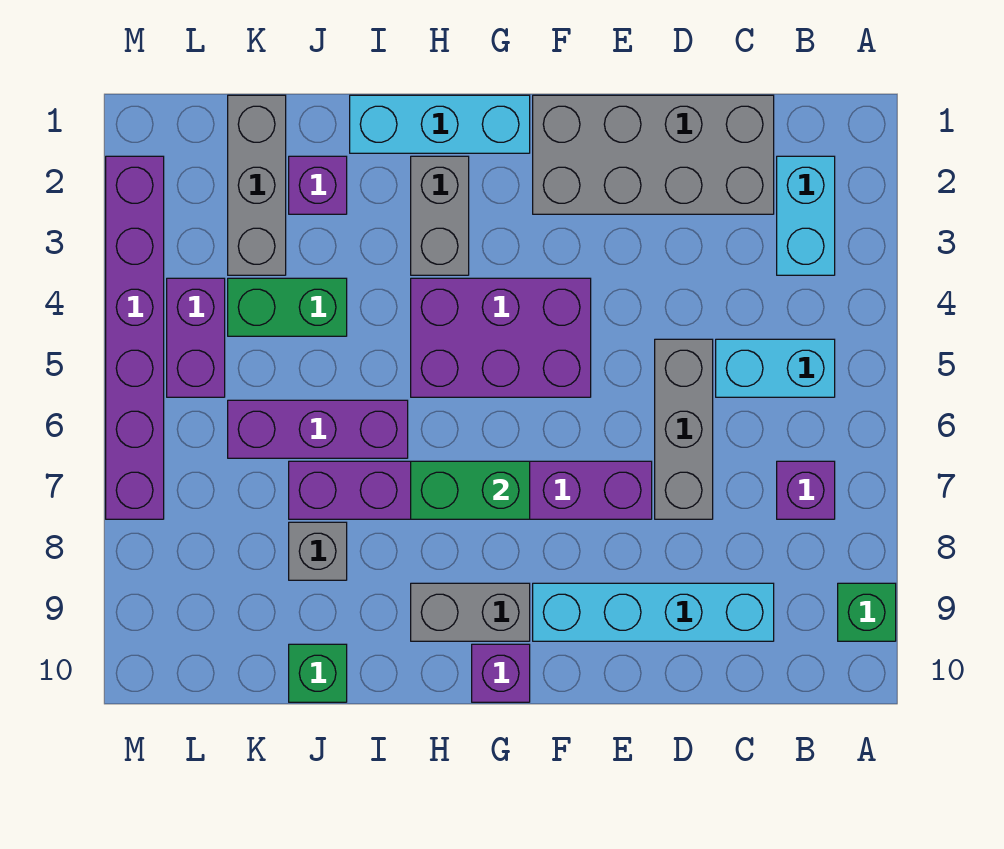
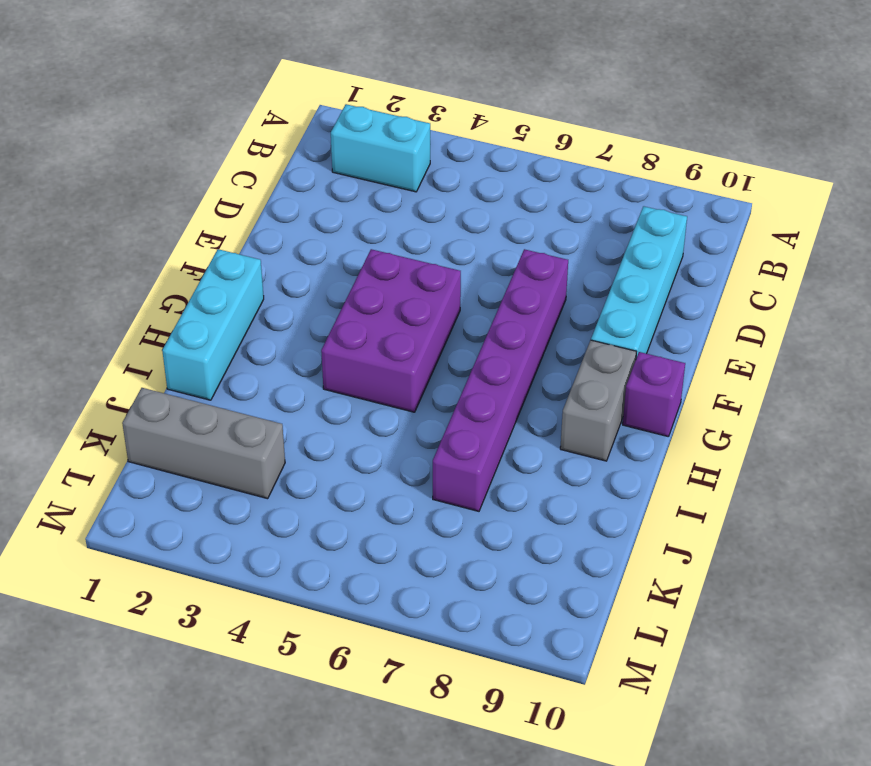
none -> green 1x1 brick [838,583,896,641]
none -> cyan 1x2 brick [716,339,835,397]
none -> purple 1x1 brick [777,461,835,519]

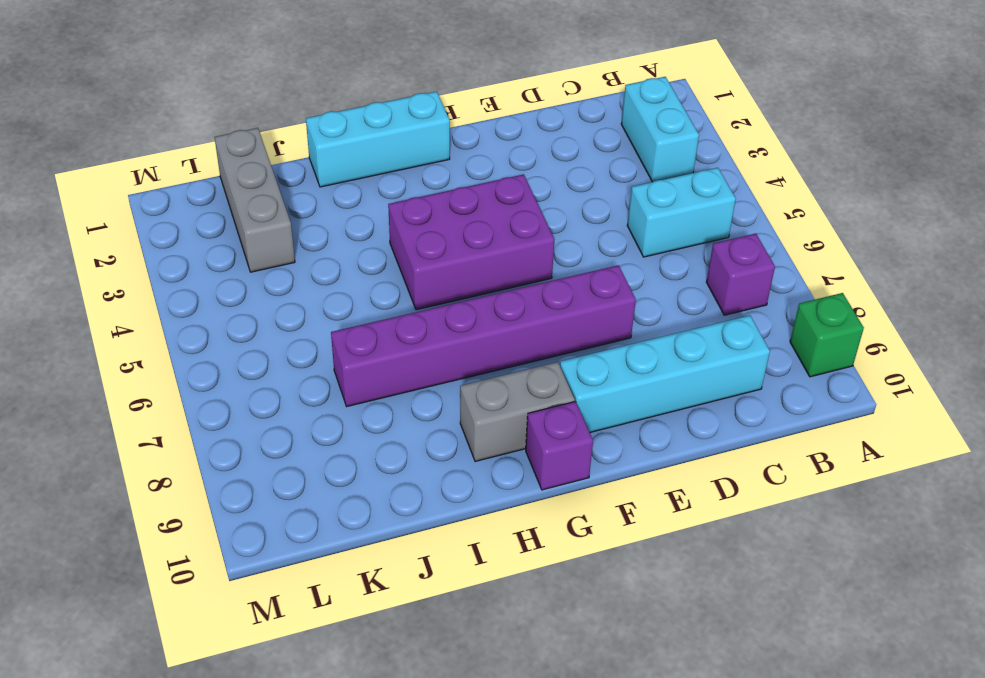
none -> grey 2x4 brick [533,95,774,214]
none -> grey 1x3 brick [655,339,713,519]
none -> grey 1x2 brick [411,156,469,275]

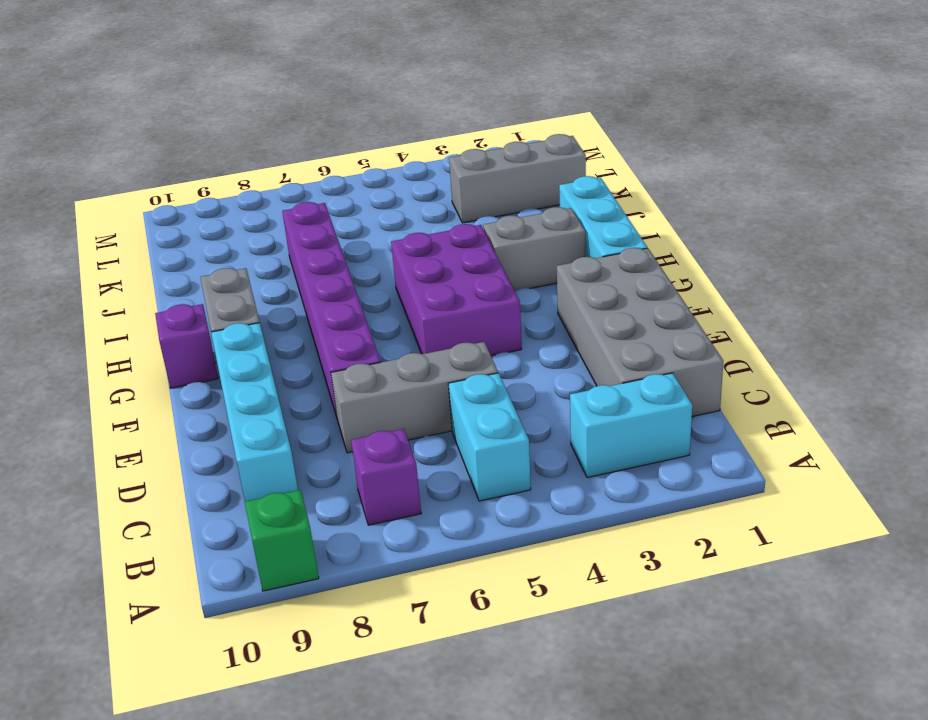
none -> purple 1x3 brick [228,400,408,458]
none -> purple 1x1 brick [289,156,347,214]
none -> green 1x2 brick [228,278,347,336]

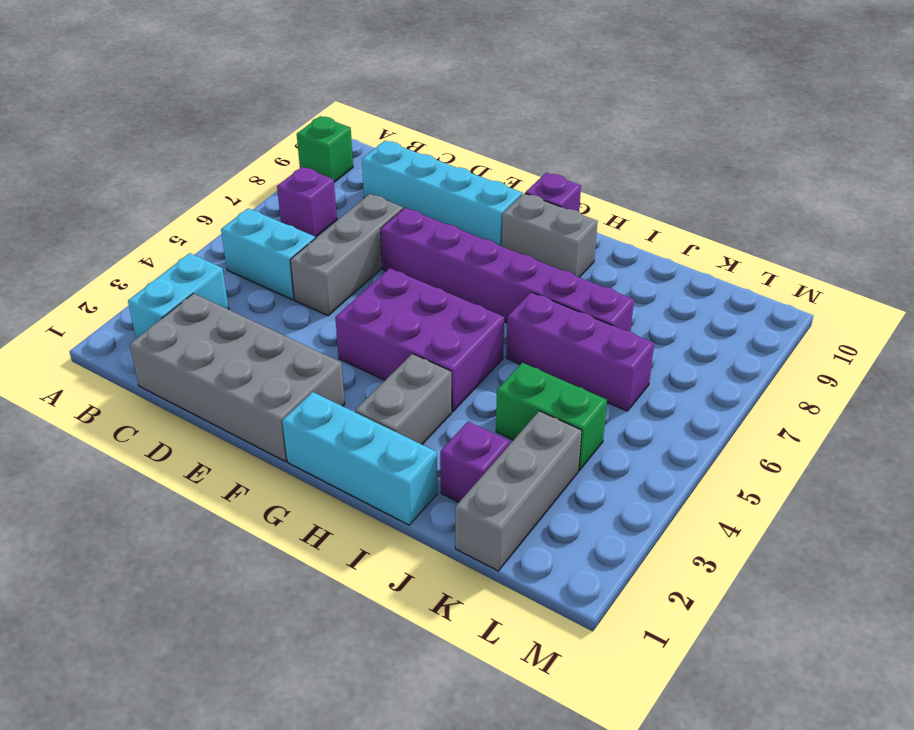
none -> grey 1x1 brick [289,522,347,580]
none -> green 1x1 brick [289,644,347,702]
none -> purple 1x2 brick [167,278,225,397]

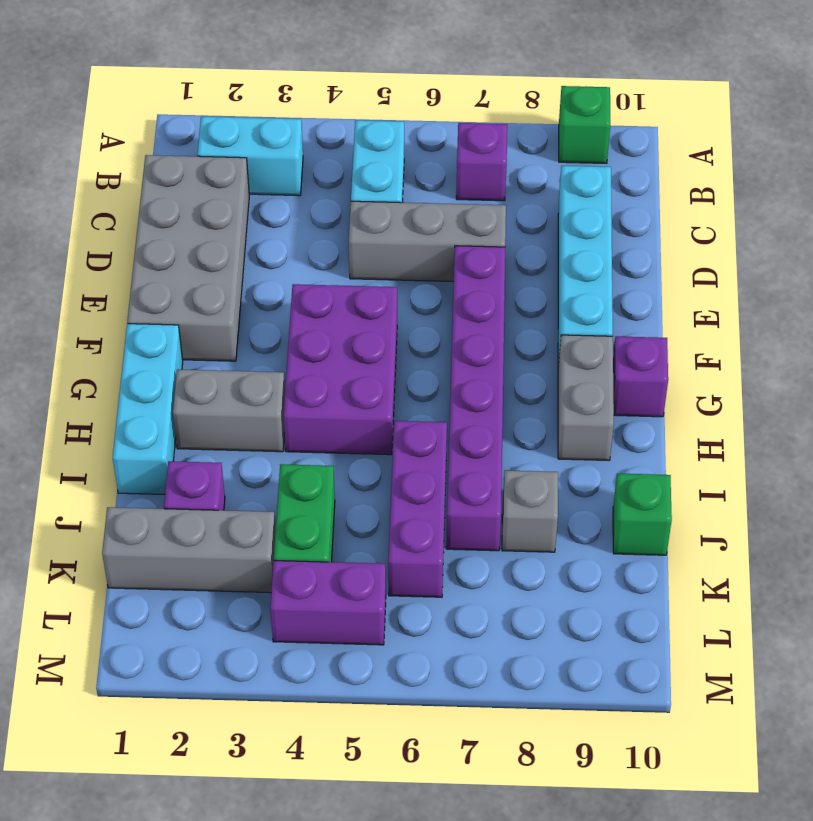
none -> purple 1x6 brick [106,156,164,519]
none -> green 1x2 brick [411,461,530,519]

